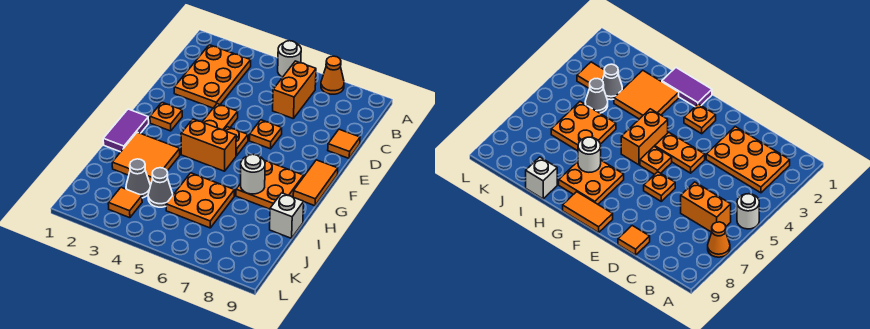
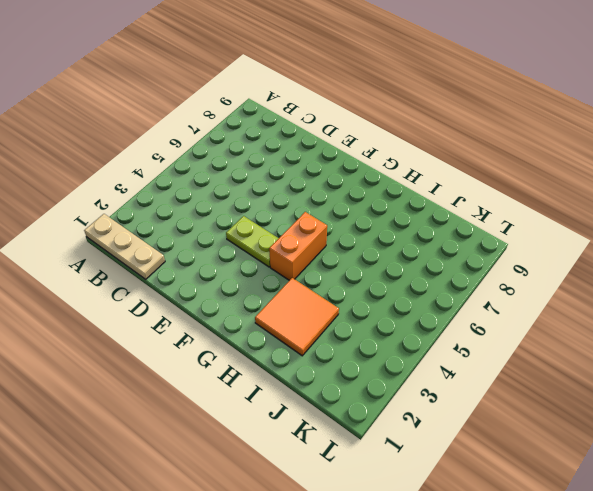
tan 1x3 plate [84,214,165,279] -> none
lime 1x2 plate [226,216,279,267] -> orange 1x2 plate [203,104,238,130]
none -> white 1x1 round brick [278,41,301,77]
none -> orange 1x1 cone [321,56,344,94]
none -> orange 2x3 plate [174,45,251,108]

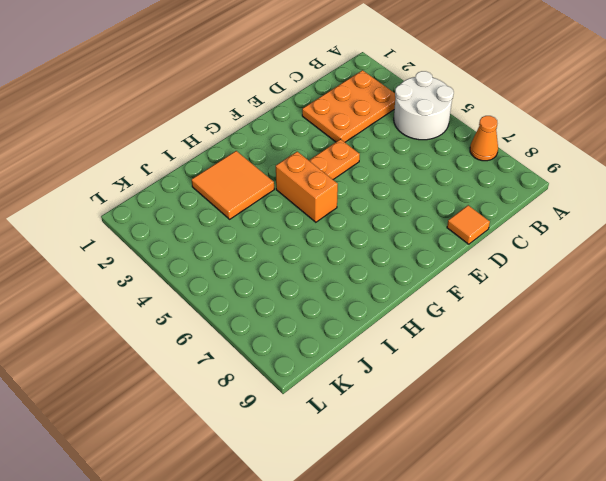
white 2x2 round brick [394,71,454,140] -> white 1x1 round brick [278,41,301,77]
none -> orange 1x2 brick [273,61,316,119]
none -> orange 1x1 plate [249,120,282,149]
none -> orange 1x1 plate [150,103,182,131]

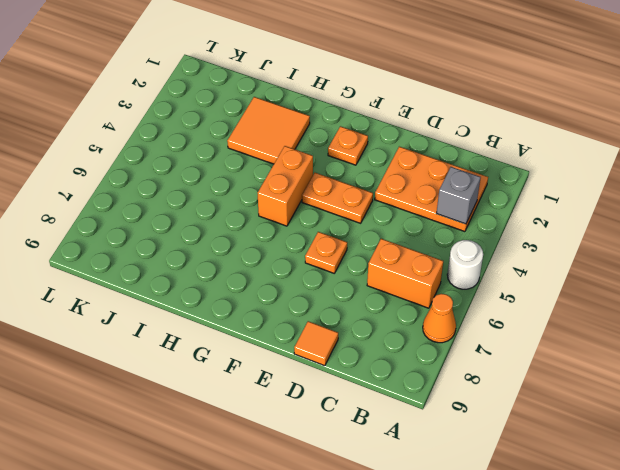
grey 1x1 brick [437,167,481,224] -> none
none -> orange 1x1 plate [224,127,248,156]
none -> orange 1x2 tile [293,160,338,206]
none -> purple 1x2 tile [103,109,149,152]

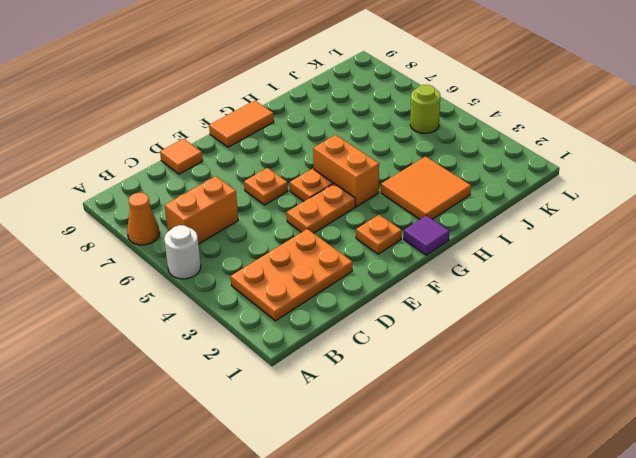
purple 1x1 tile [404,215,449,255] -> purple 1x2 tile [103,109,149,152]
lime 1x1 round brick [410,85,440,133] -> none
none -> orange 2x2 plate [236,161,304,209]
none -> orange 2x2 plate [166,173,234,228]
none -> white 1x1 brick [270,193,304,238]

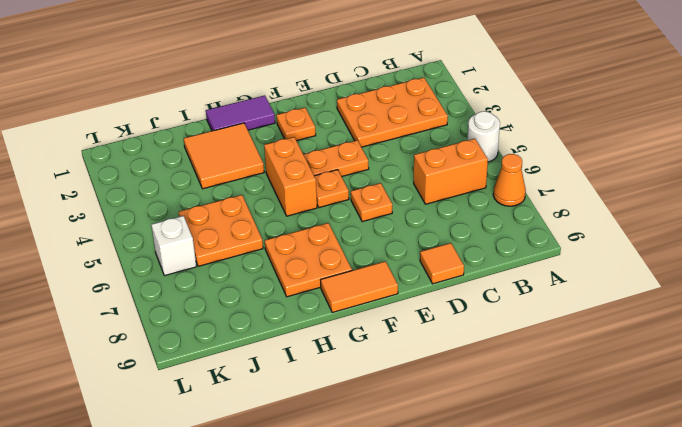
white 1x1 brick [151,216,196,276] -> white 1x1 brick moved to [270,193,304,238]
none -> grey 1x1 cone [126,159,150,198]
none -> grey 1x1 cone [148,168,173,207]
none -> orange 1x1 tile [108,187,142,218]

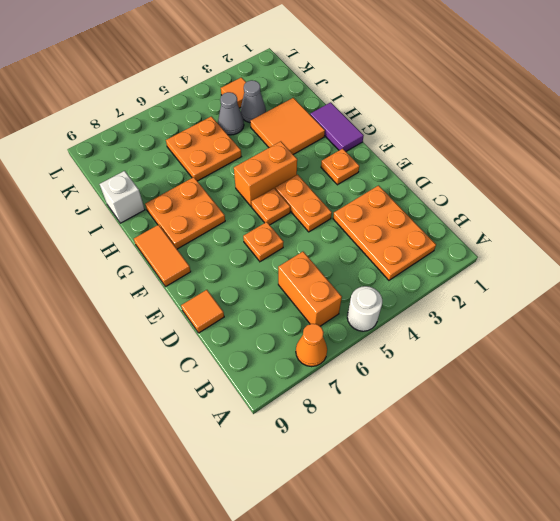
none -> white 1x1 round brick [241,154,265,194]

